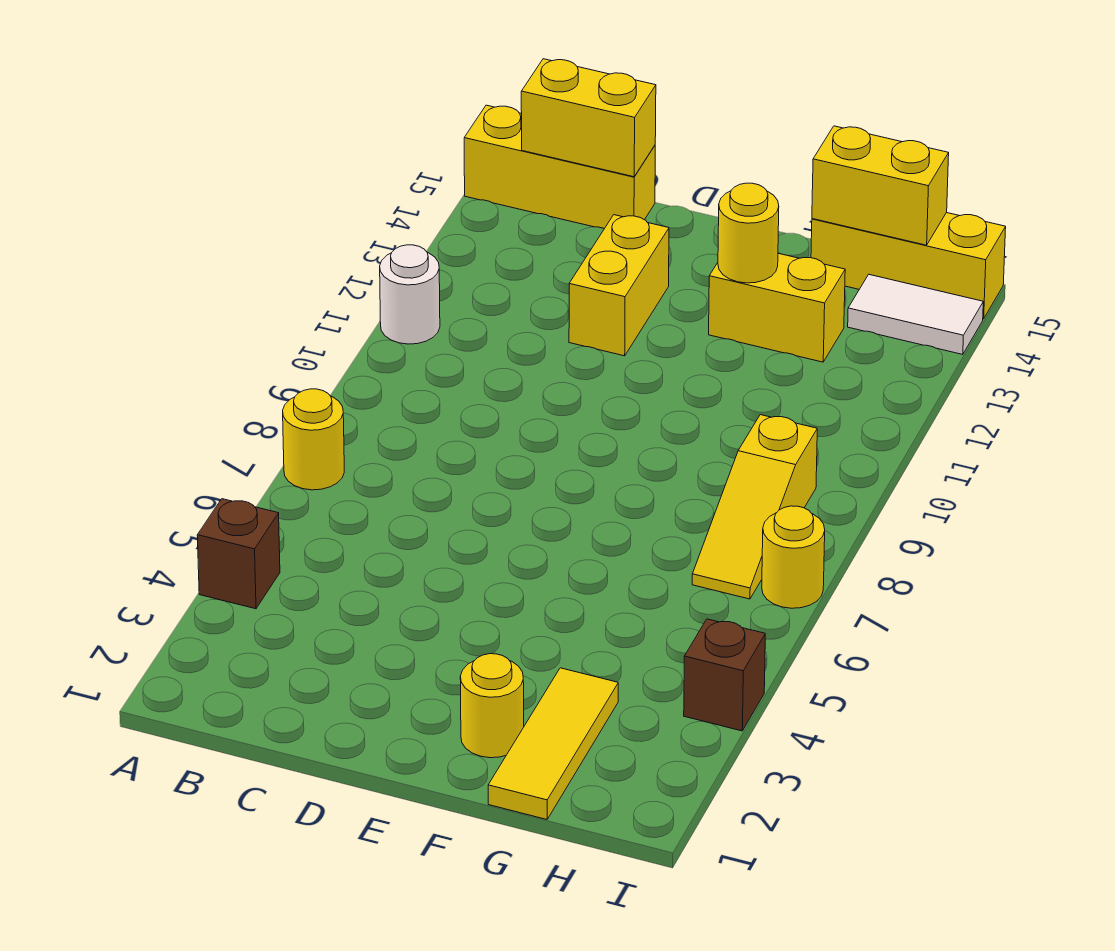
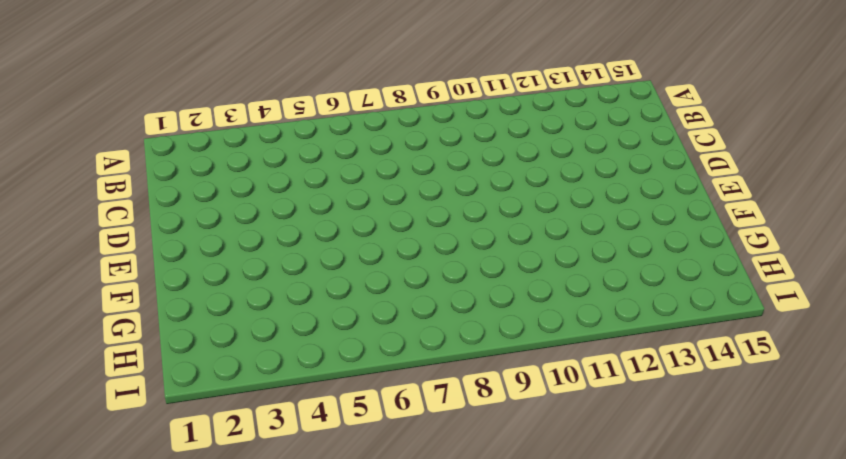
none -> brown 1x1 brick [197,499,280,609]
none -> yellow 1x1 round brick [283,389,344,490]
none -> white 1x1 round brick [380,245,440,344]

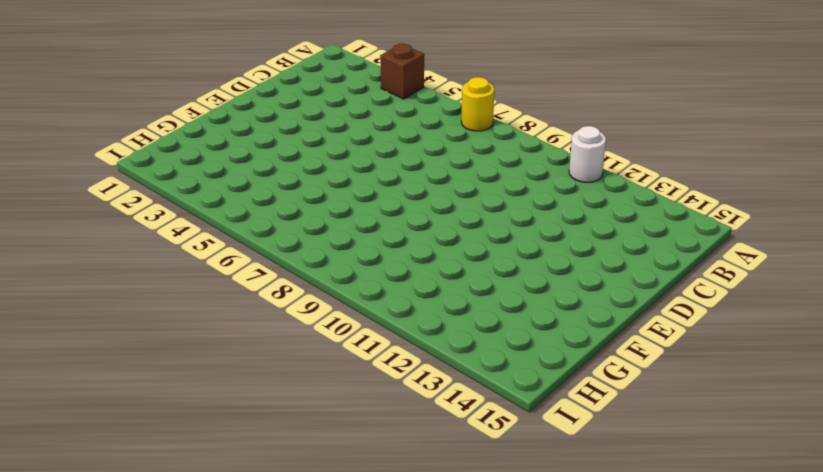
none -> yellow 1x3 brick [464,105,655,229]
none -> yellow 1x2 brick [569,215,669,356]
none -> yellow 1x1 round brick [460,654,524,758]

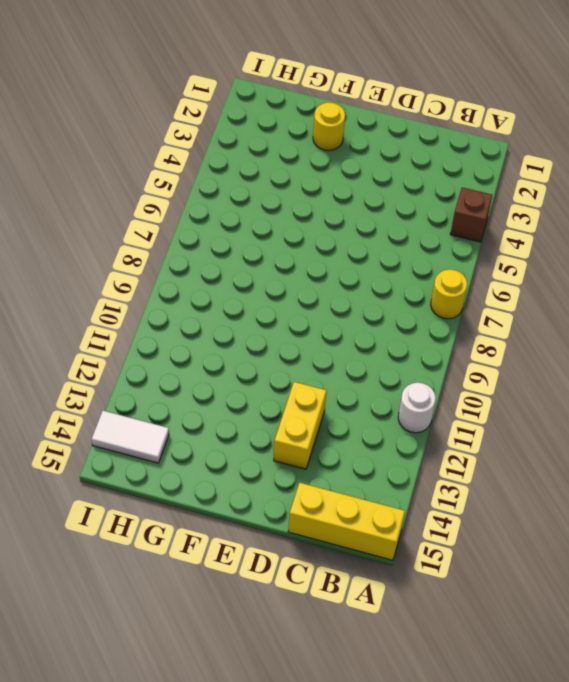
none -> yellow 1x2 brick [709,253,845,362]
none -> yellow 1x3 tile [488,668,618,819]
none -> yellow 1x3 brick [811,213,1006,319]

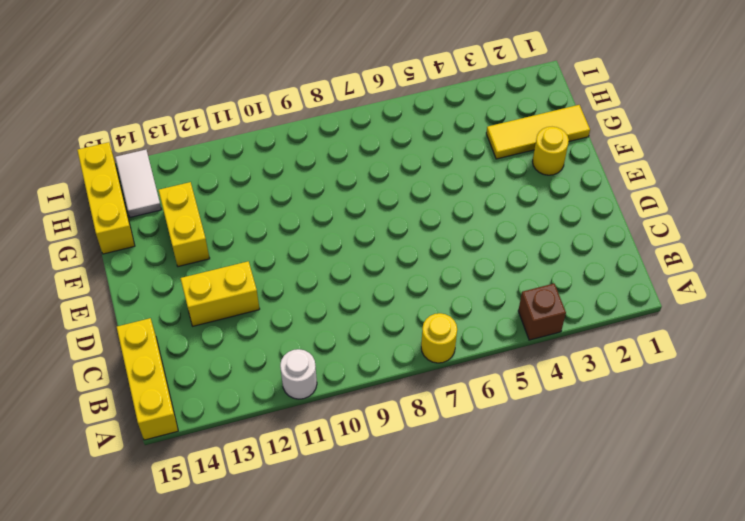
none -> yellow 1x3 slope [692,415,817,599]
none -> brown 1x1 brick [684,619,765,731]
none -> yellow 1x1 round brick [762,506,825,608]

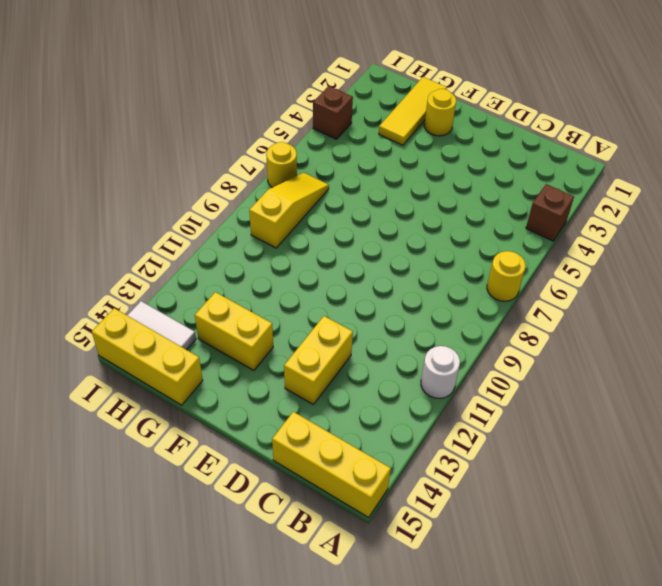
none -> yellow 1x2 brick [521,59,656,177]
none -> yellow 1x1 round brick [718,183,779,283]
none -> yellow 1x2 brick [812,126,949,245]

